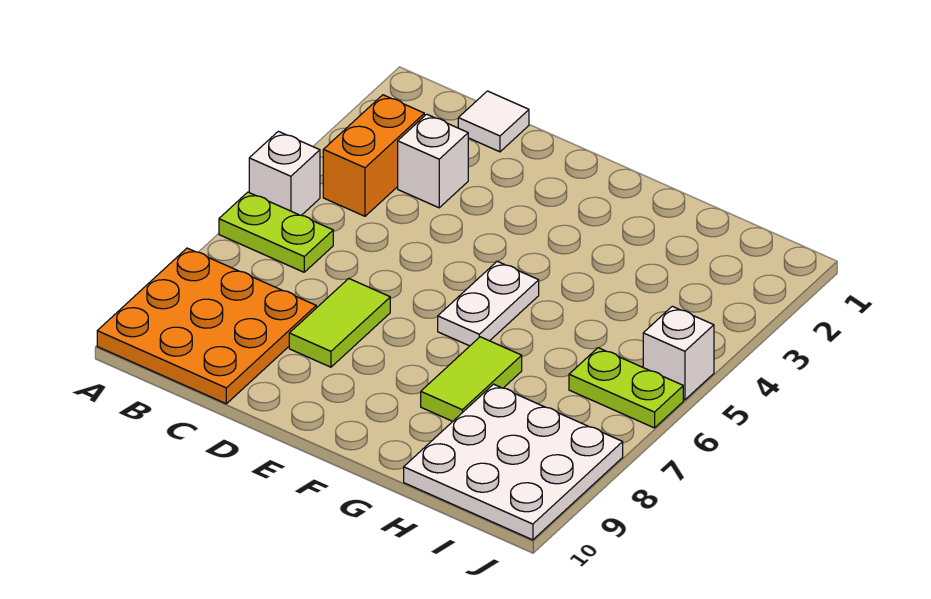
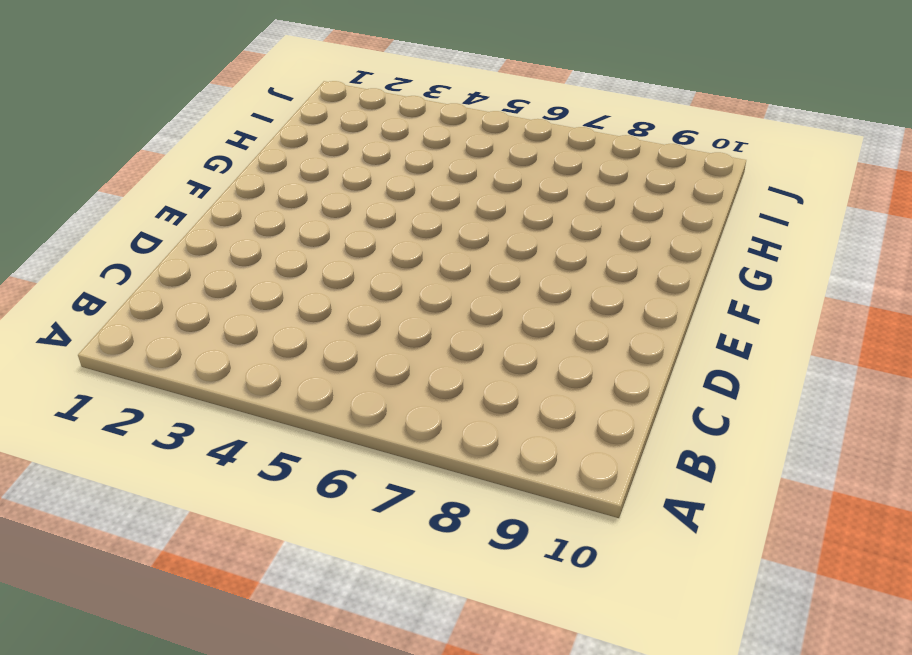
none -> white 1x1 brick [249,131,320,215]
none -> lime 1x2 plate [219,192,333,272]
none -> orange 3x3 plate [97,248,316,404]

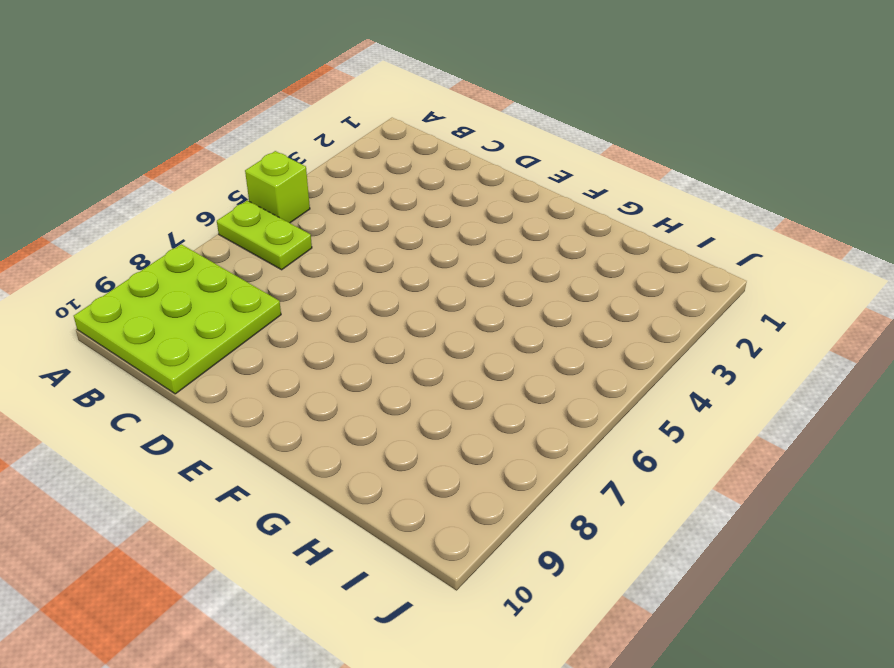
lime 1x1 brick [245,151,310,223] -> white 1x1 brick [249,131,320,215]
lime 3x3 plate [74,244,281,394] -> orange 3x3 plate [97,248,316,404]
none -> orange 1x2 brick [323,95,424,216]
none -> white 1x1 tile [458,91,529,152]
none -> white 1x1 brick [398,114,468,208]

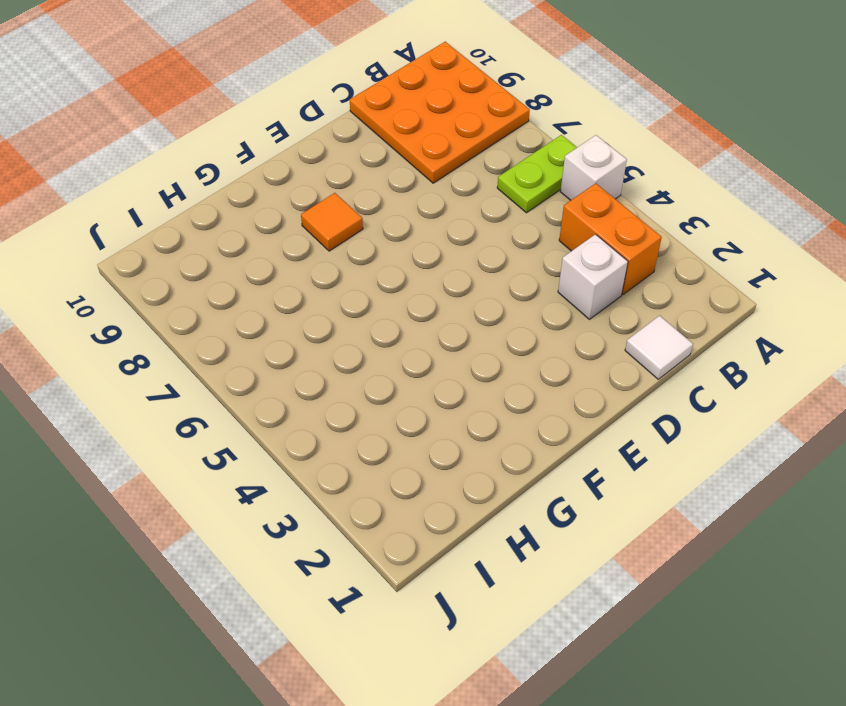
orange 1x1 tile [301,193,363,251] -> none
none -> lime 1x2 tile [289,279,390,367]
none -> white 1x2 plate [438,261,539,346]
none -> lime 1x2 tile [421,337,522,422]

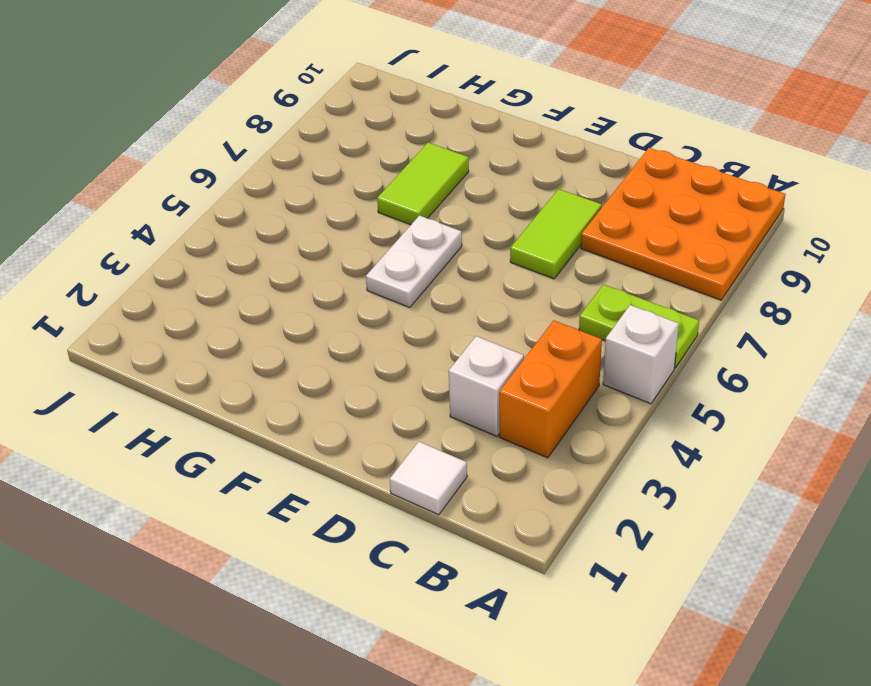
none -> white 3x3 plate [404,384,623,540]
none -> lime 1x2 plate [569,348,683,428]
none -> white 1x1 brick [643,306,714,400]

